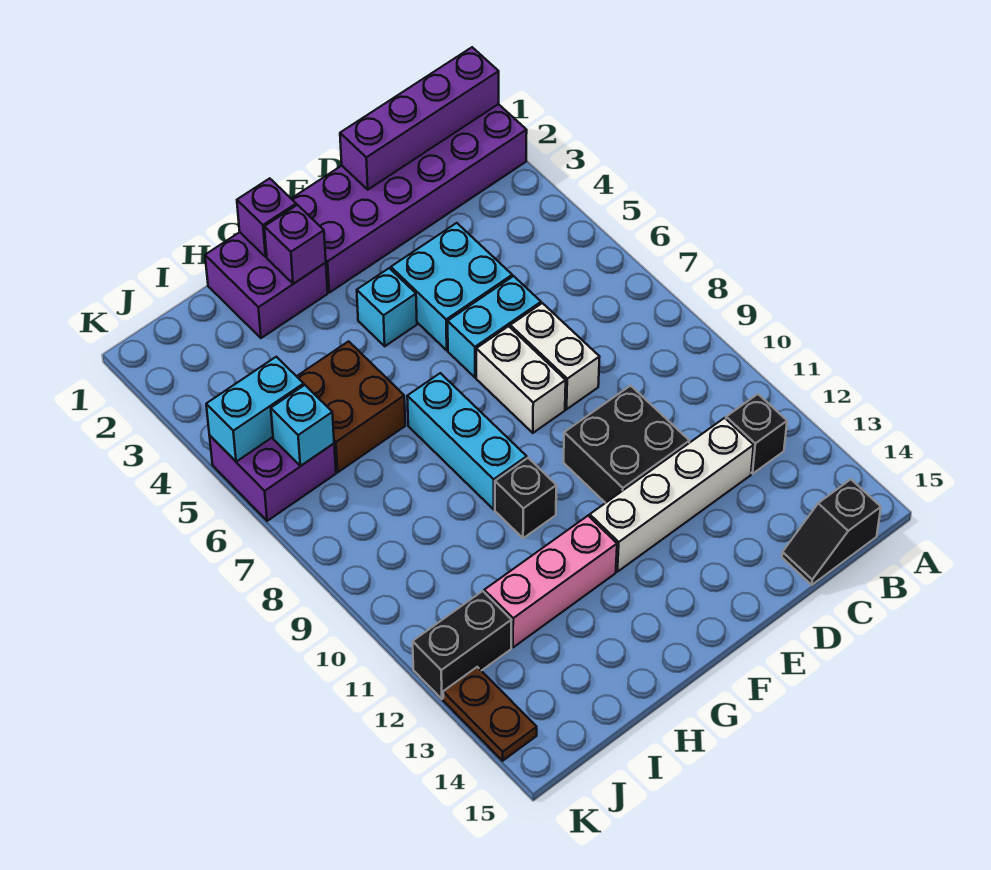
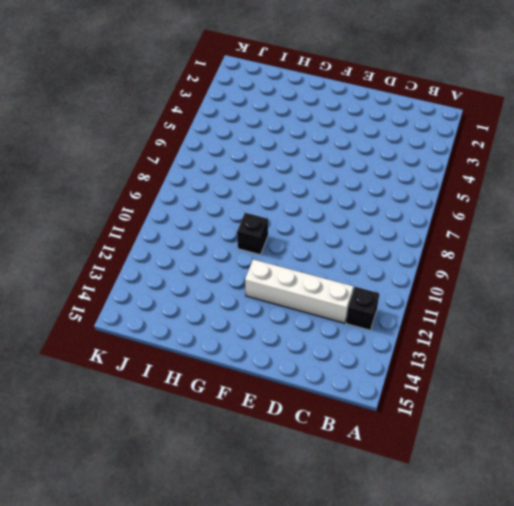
none -> purple 2x6 brick [291,104,527,293]
none -> black 1x2 slope [782,479,881,585]
none -> cyan 2x2 brick [391,223,512,350]

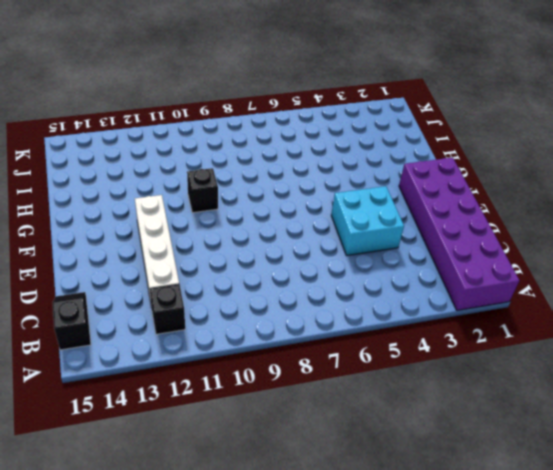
none -> cyan 1x2 brick [448,276,541,378]
none -> white 1x2 brick [510,303,600,409]
none -> black 2x2 brick [563,386,689,503]

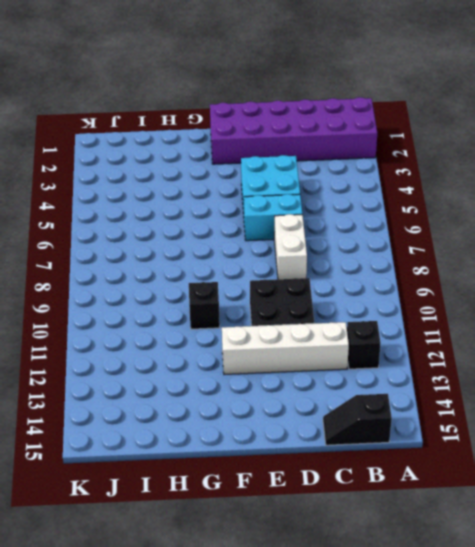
none -> white 1x2 brick [476,326,566,433]
none -> cyan 1x1 brick [357,268,417,346]
none -> purple 2x2 brick [205,232,328,338]

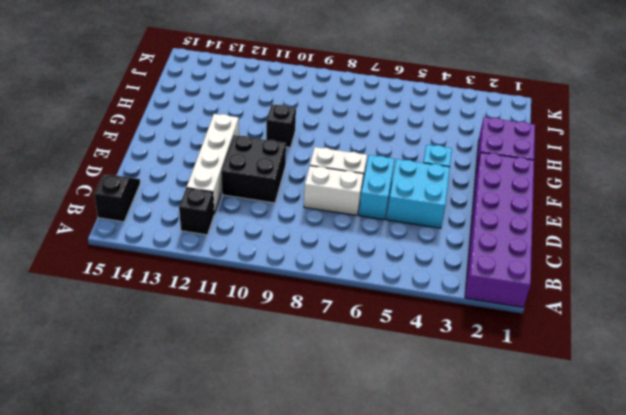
none -> cyan 1x3 brick [407,373,527,509]
none -> pink 1x3 brick [484,516,617,647]
none -> brown 2x2 brick [297,341,405,472]

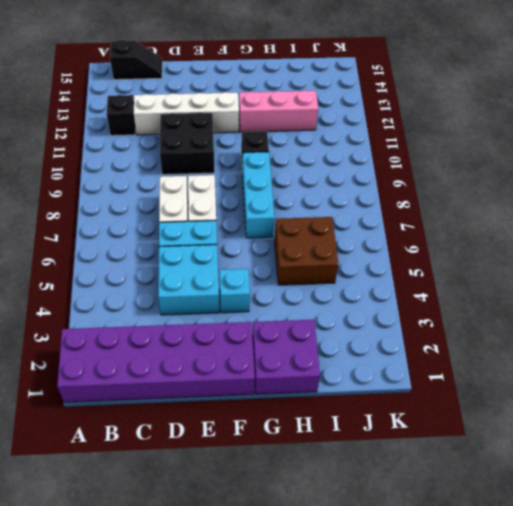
none -> purple 2x2 brick [209,435,336,521]
none -> black 1x2 brick [413,591,511,699]
none -> brown 1x2 plate [443,667,537,761]

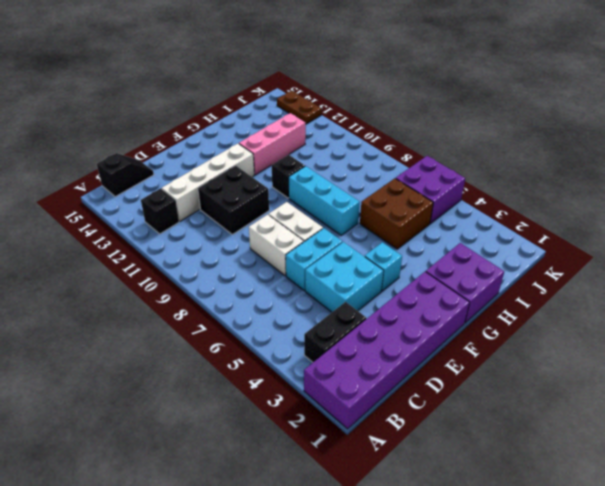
black 1x2 brick [304,302,366,362] -> black 1x2 brick moved to [413,591,511,699]
none -> purple 1x4 brick [340,47,499,190]
none -> purple 1x1 brick [237,178,296,257]
none -> purple 1x1 brick [264,205,326,284]

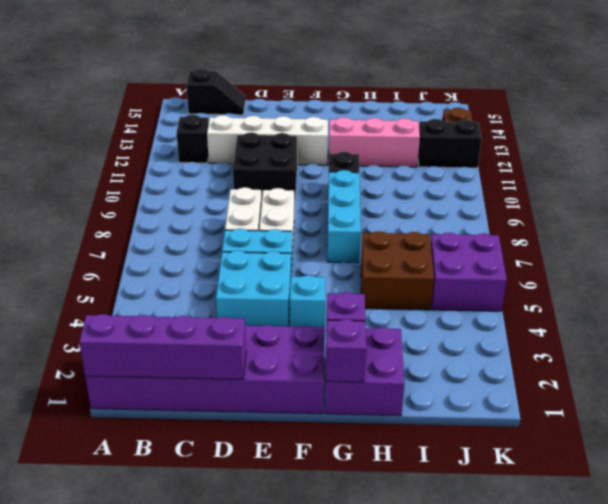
none -> cyan 1x2 brick [206,357,304,462]
none -> cyan 1x1 brick [271,385,334,466]

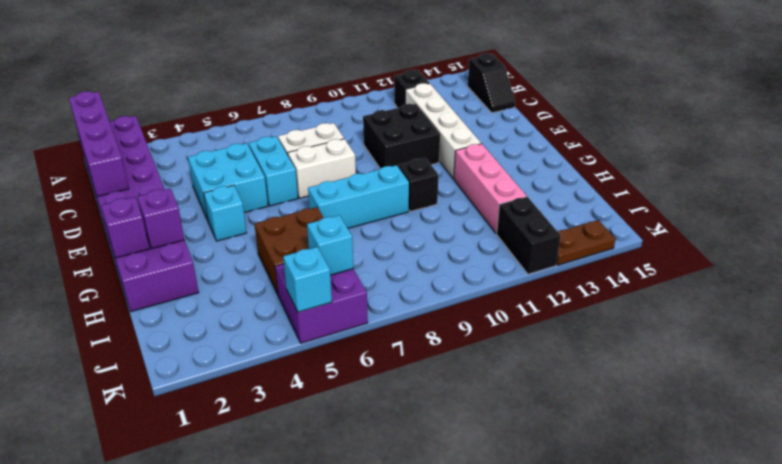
cyan 1x1 brick [283,247,332,312] -> cyan 1x2 brick [206,357,304,462]

